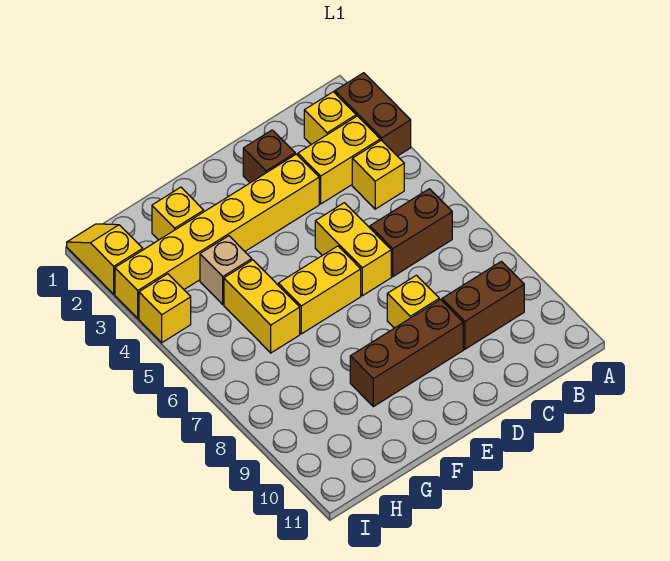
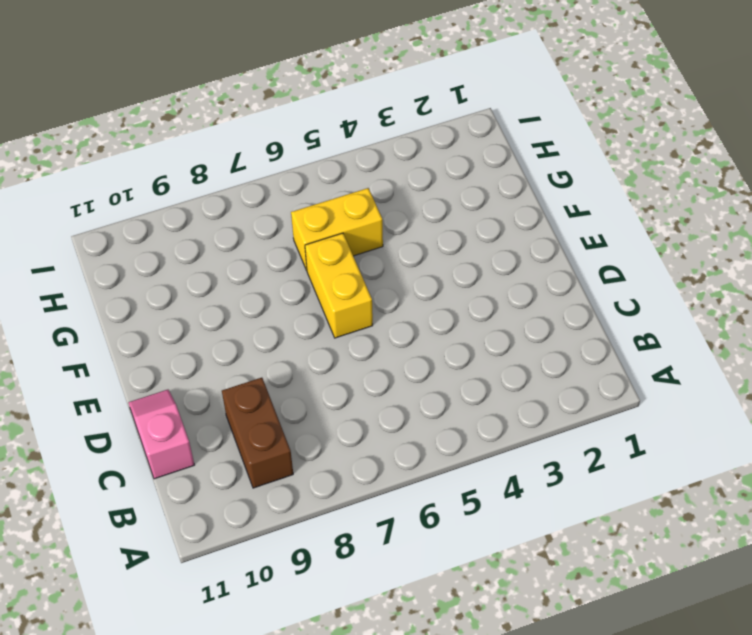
pink 1x2 slope [128,390,194,479] -> none
none -> brown 1x2 brick [335,73,411,156]
none -> yellow 1x1 brick [304,92,356,145]
none -> yellow 1x2 brick [298,116,380,204]

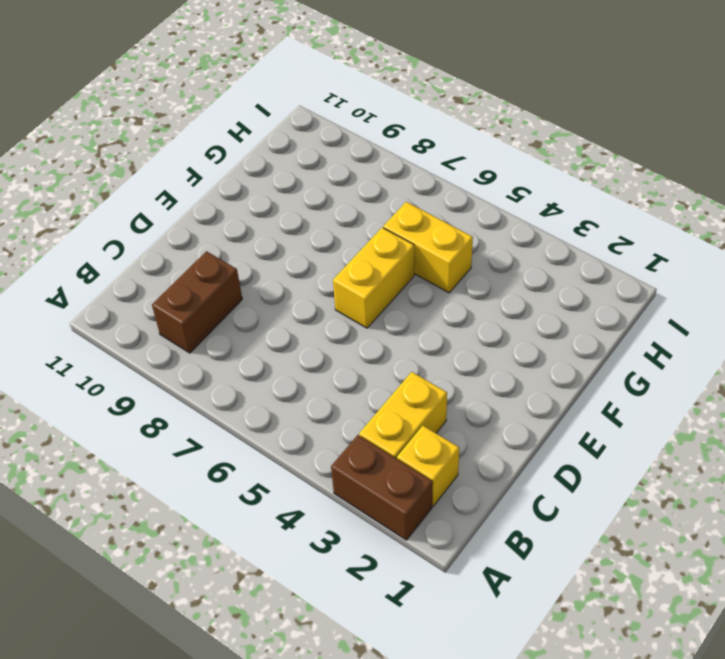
none -> yellow 1x1 brick [352,140,404,209]
none -> brown 1x2 brick [370,189,452,277]
none -> brown 1x1 brick [243,130,295,183]

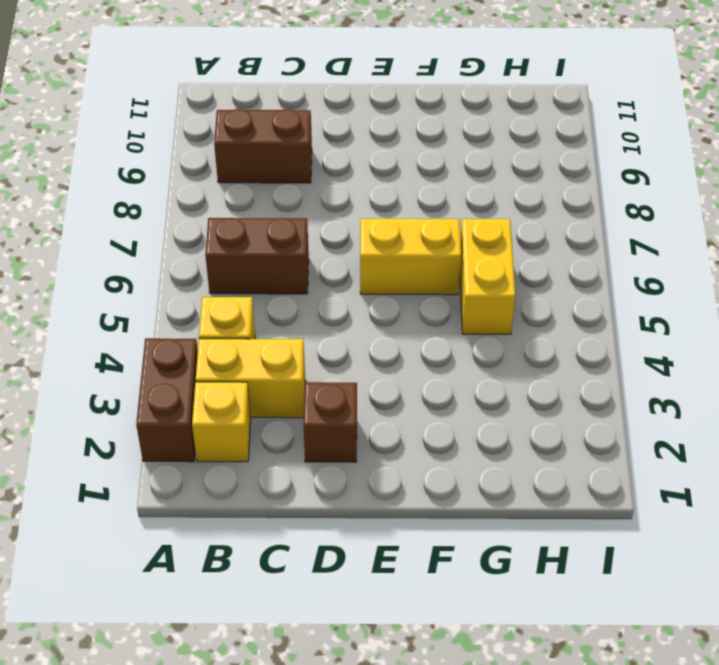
none -> yellow 1x6 brick [115,154,319,318]
none -> yellow 1x2 brick [315,203,391,296]
none -> yellow 1x1 brick [387,275,439,328]

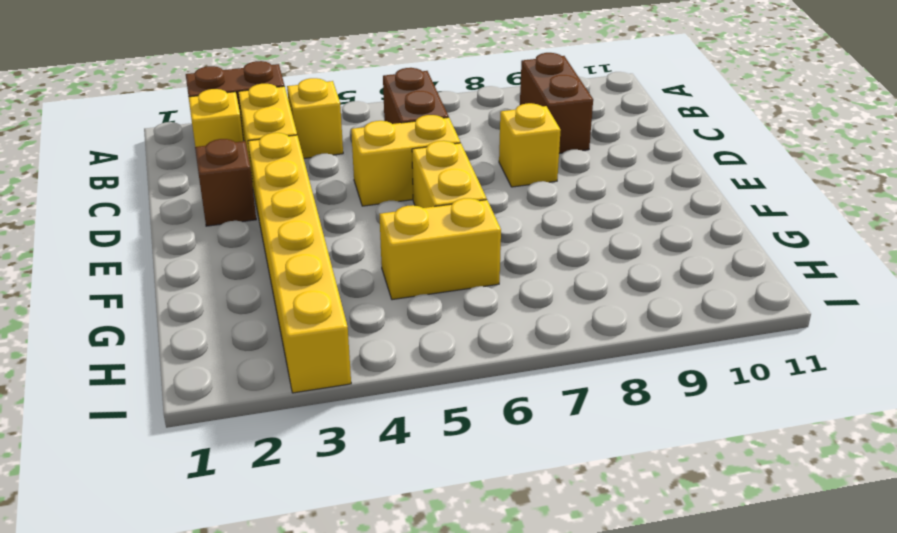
none -> brown 1x3 brick [350,300,463,407]
none -> yellow 1x1 brick [152,187,204,240]
none -> tan 1x1 brick [200,236,252,304]

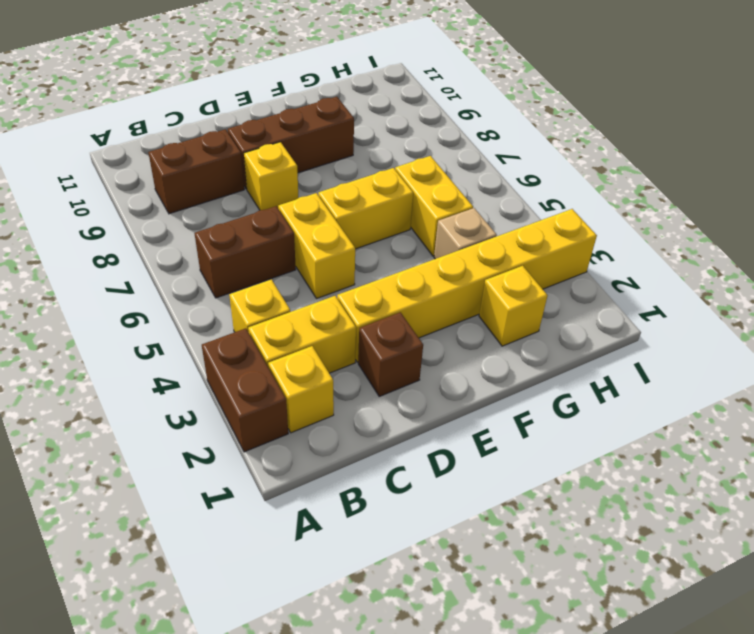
none -> yellow 1x2 slope [67,224,143,294]
none -> yellow 1x1 brick [139,274,191,343]

